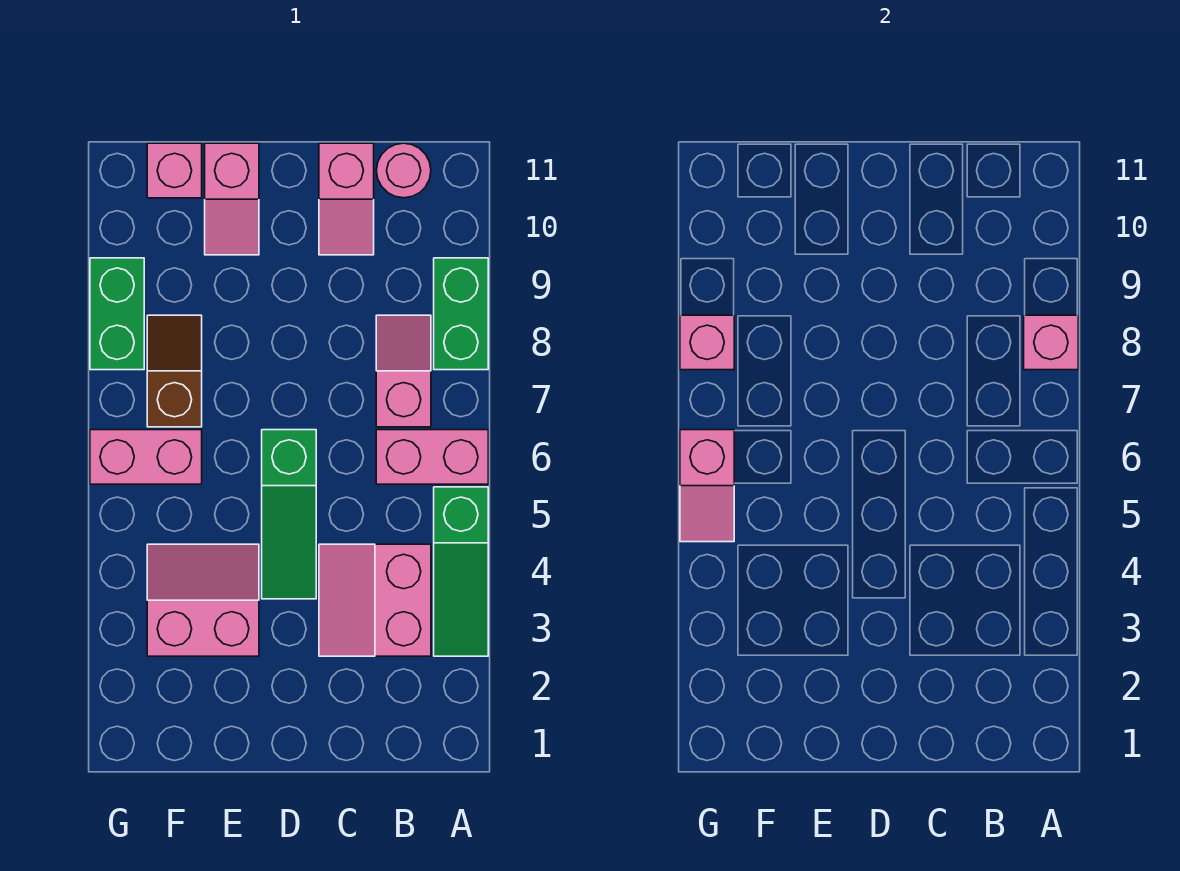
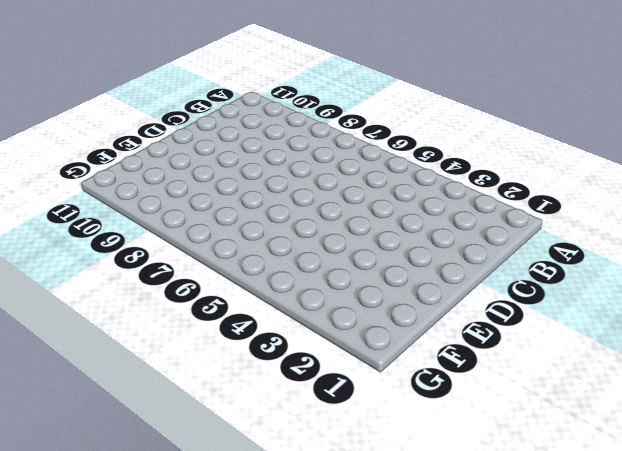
none -> green 1x3 slope [434,487,488,656]
none -> pink 1x2 brick [376,430,488,484]
none -> green 1x2 brick [434,258,488,370]

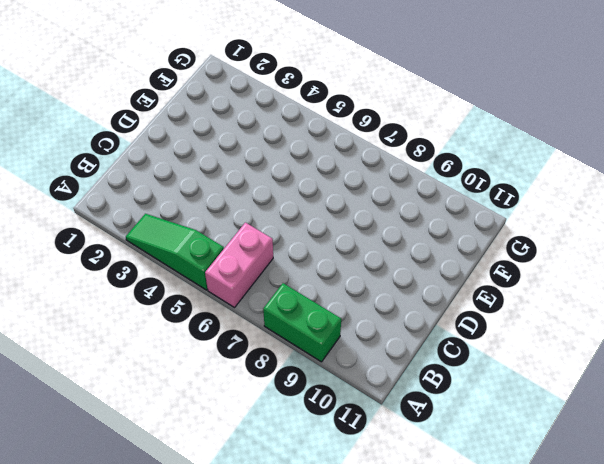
none -> pink 2x2 slope [319,544,431,656]
none -> pink 1x2 slope [376,315,431,427]
none -> pink 1x1 round brick [376,143,431,198]

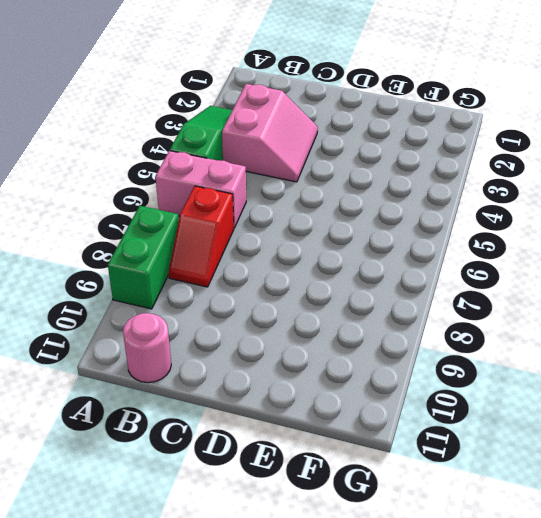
red 1x2 slope [168,186,234,287] -> pink 1x2 slope [376,315,431,427]
none -> pink 1x2 slope [319,143,374,255]
none -> green 1x3 slope [262,430,316,599]
none -> pink 2x2 slope [147,544,259,656]

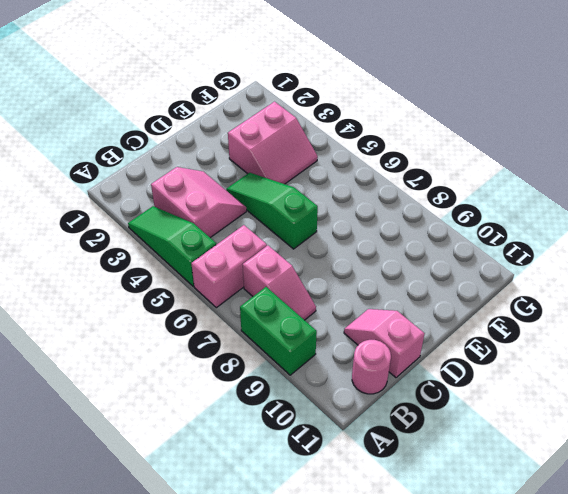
none -> pink 1x2 slope [205,143,259,255]
none -> pink 1x2 brick [90,430,202,484]
none -> brown 1x2 slope [147,315,202,427]

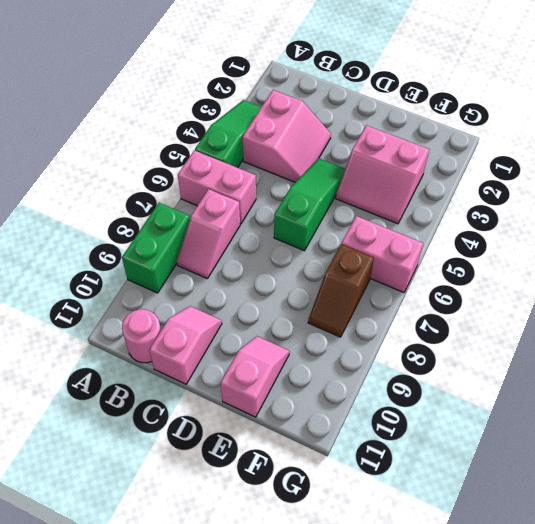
none -> pink 1x1 brick [147,143,202,198]
none -> green 1x2 brick [90,258,144,370]
none -> pink 1x1 brick [1024,315,1078,370]

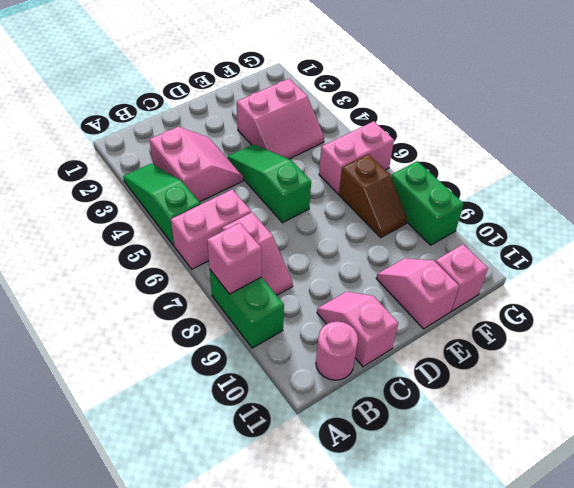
none -> pink 1x2 slope [680,430,734,542]
none -> pink 1x1 brick [680,315,734,370]

